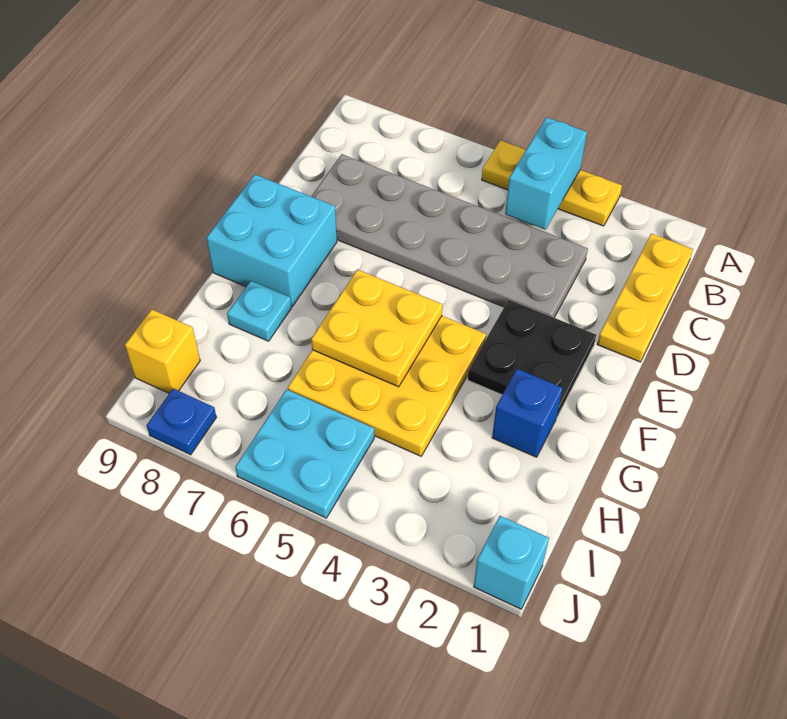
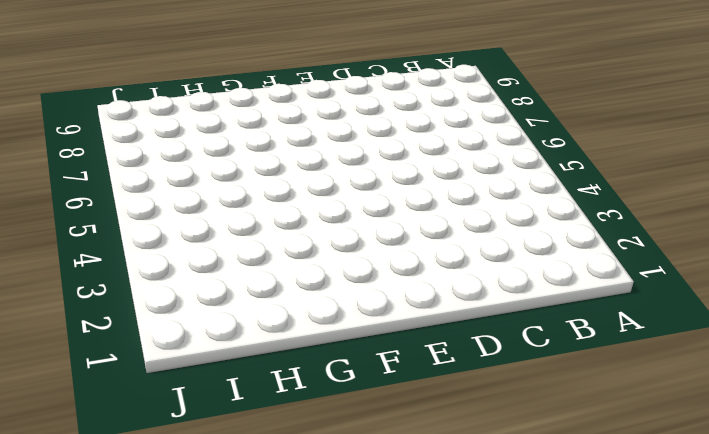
none -> yellow 1x3 plate [482,141,622,226]
none -> yellow 1x3 plate [597,233,693,362]
none -> grey 2x6 plate [311,154,588,317]

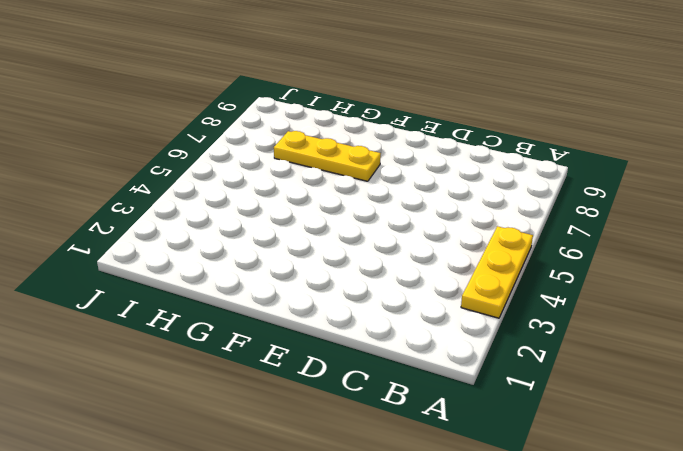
yellow 1x3 plate [274,131,381,181] -> yellow 1x3 plate moved to [597,233,693,362]
none -> grey 2x6 plate [311,154,588,317]
none -> black 2x2 plate [468,300,596,418]
none -> cyan 2x2 brick [207,174,337,306]

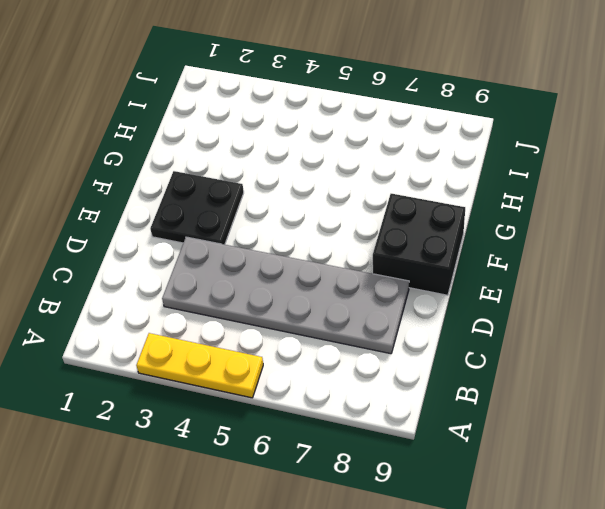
black 2x2 brick [373,194,465,295] -> cyan 2x2 brick [207,174,337,306]
none -> yellow 1x3 plate [597,233,693,362]
none -> yellow 3x3 plate [288,316,486,456]
none -> blue 1x1 brick [492,369,562,457]

